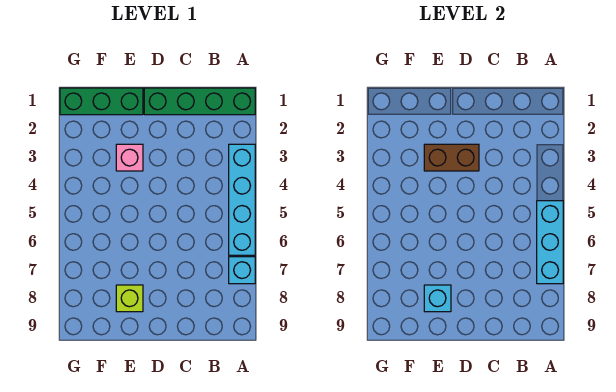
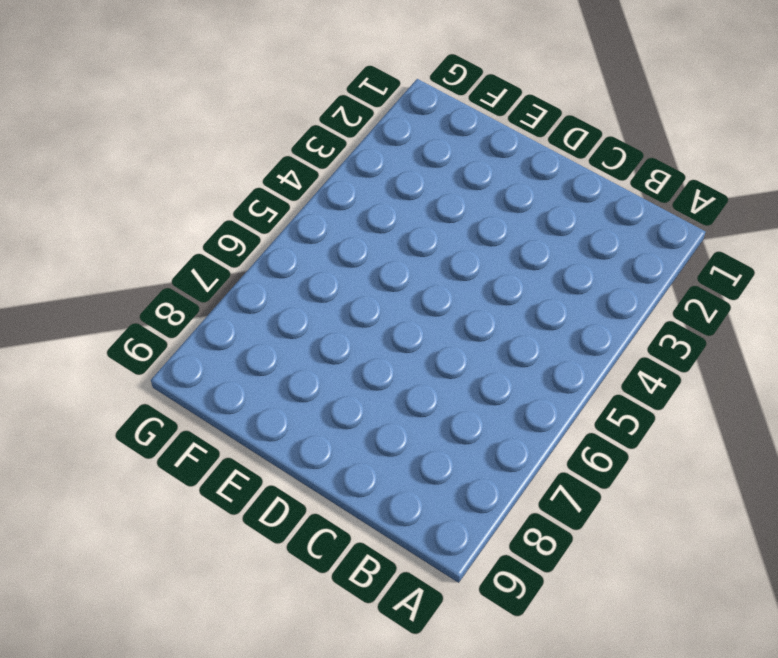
none -> green 1x4 brick [144,88,255,115]
none -> cyan 1x4 brick [229,144,255,255]

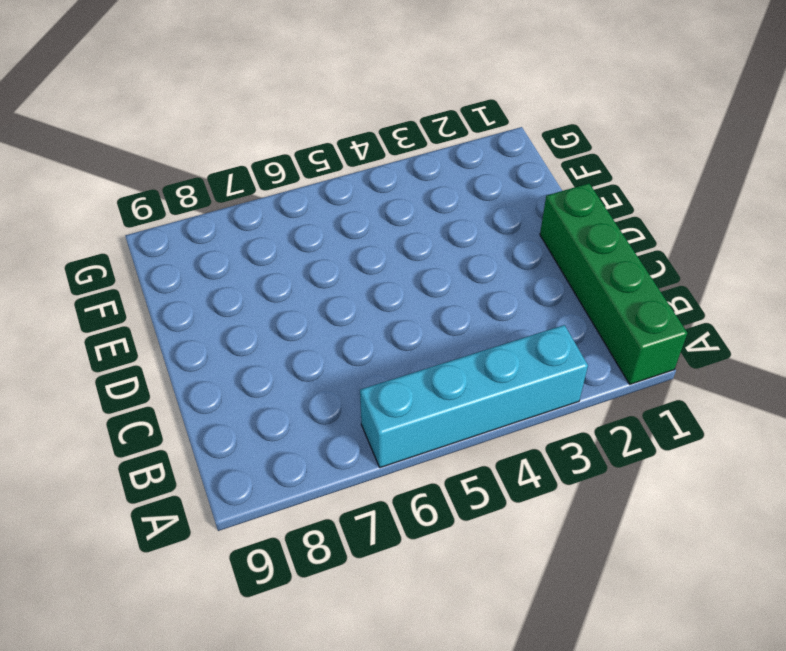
none -> cyan 1x1 brick [229,257,255,284]
none -> green 1x3 brick [60,88,143,115]

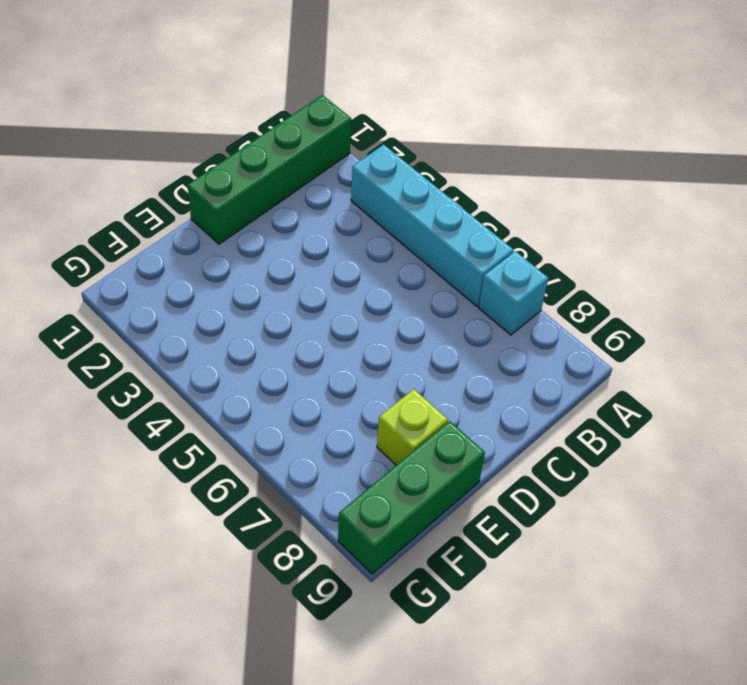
green 1x3 brick [338,421,485,574] -> green 1x3 brick moved to [60,88,143,115]
none -> pink 1x1 brick [116,144,143,171]
none -> cyan 1x3 brick [537,201,563,284]

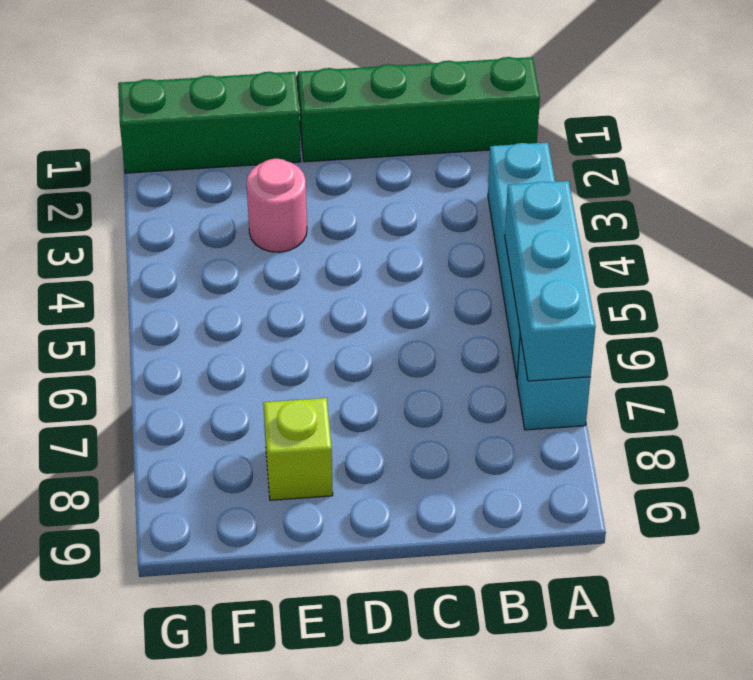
pink 1x1 round brick [247,159,307,252] -> pink 1x1 brick [116,144,143,171]
none -> brown 1x2 brick [424,144,479,171]
none -> cyan 1x1 brick [424,285,451,312]

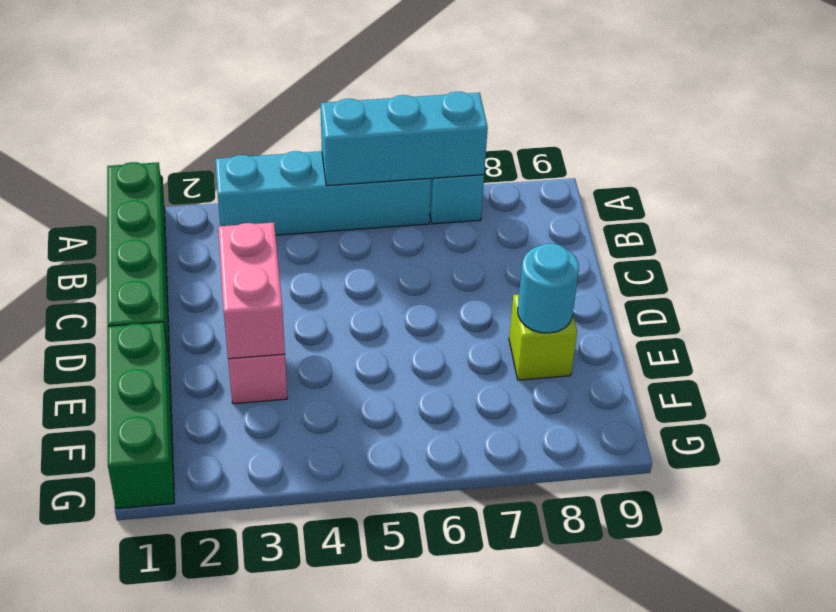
pink 1x2 brick [218,222,285,359] -> brown 1x2 brick [424,144,479,171]
cyan 1x1 round brick [518,243,579,333] -> cyan 1x1 brick [424,285,451,312]

